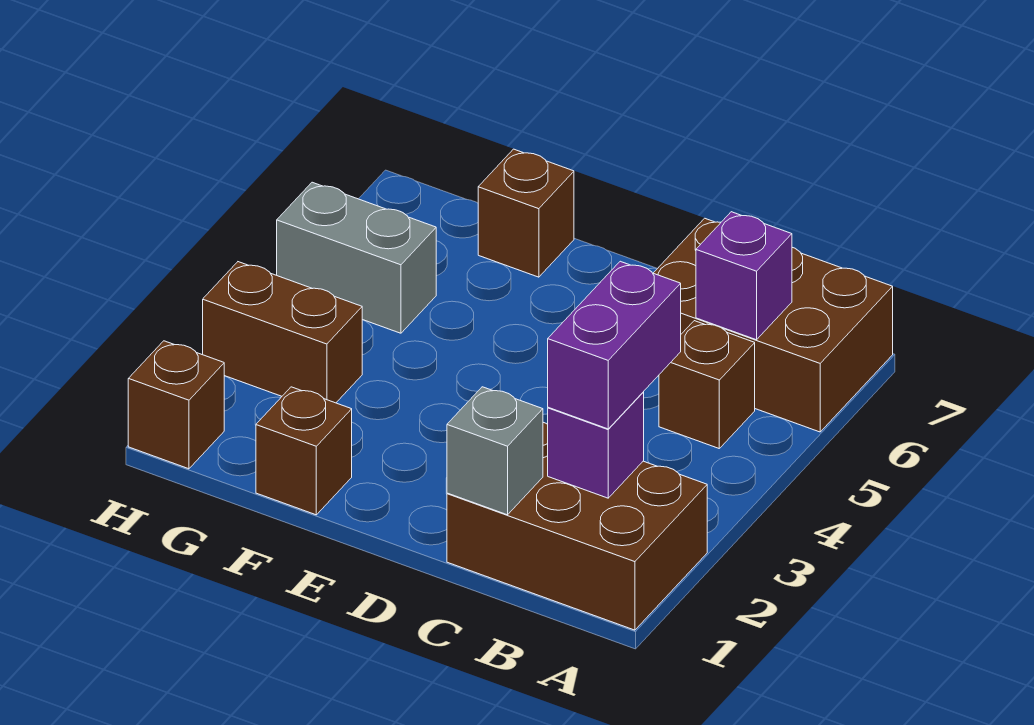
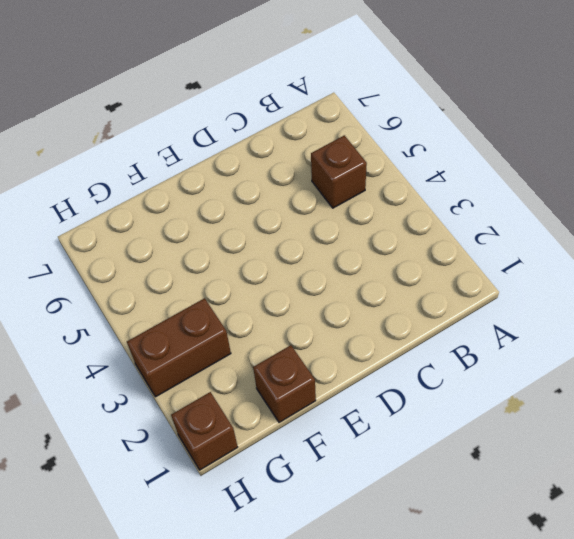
none -> brown 2x3 brick [447,422,707,630]
none -> brown 2x3 brick [654,218,893,432]
none -> brown 1x1 brick [478,149,574,277]

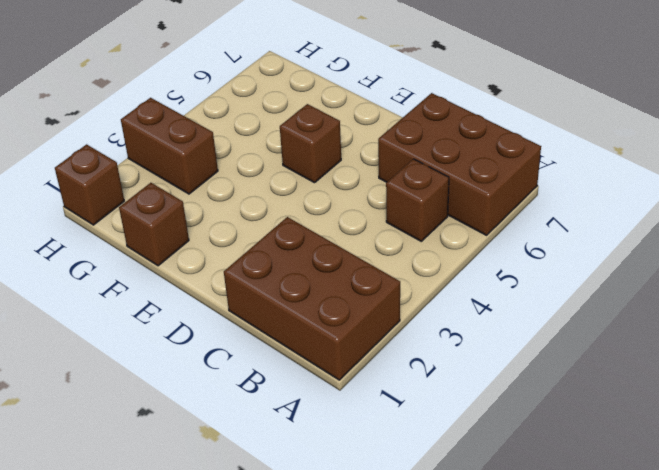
brown 1x1 brick [280,104,341,183] -> brown 1x1 brick moved to [478,149,574,277]
none -> grey 1x2 brick [277,182,436,333]
none -> purple 1x1 brick [548,392,644,498]
none -> purple 1x1 brick [696,212,792,340]

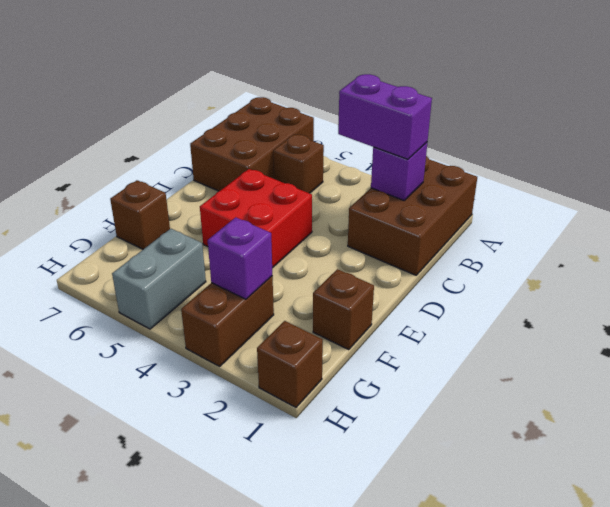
red 2x2 brick [200,169,312,268] -> none
purple 1x1 brick [208,217,272,299] -> purple 1x1 brick moved to [696,212,792,340]
none -> grey 1x1 brick [447,387,543,515]

